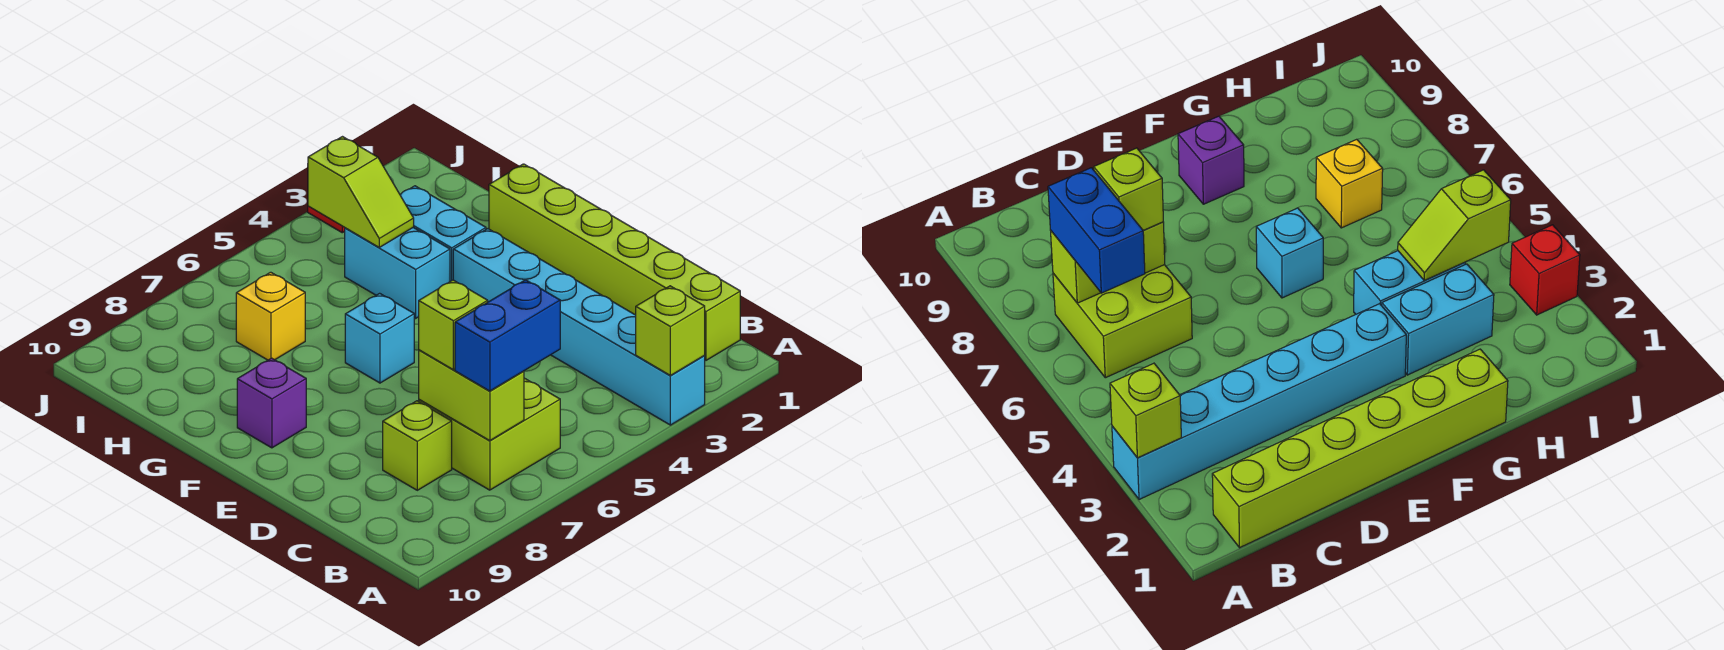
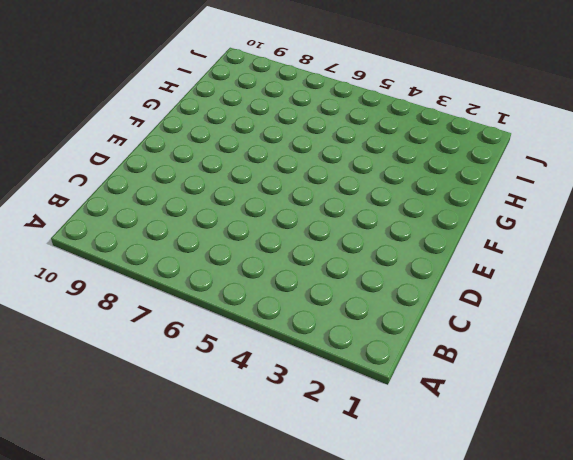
none -> cyan 1x6 brick [453,229,705,425]
none -> lime 1x6 brick [489,164,740,360]
none -> lime 2x2 brick [419,378,560,490]

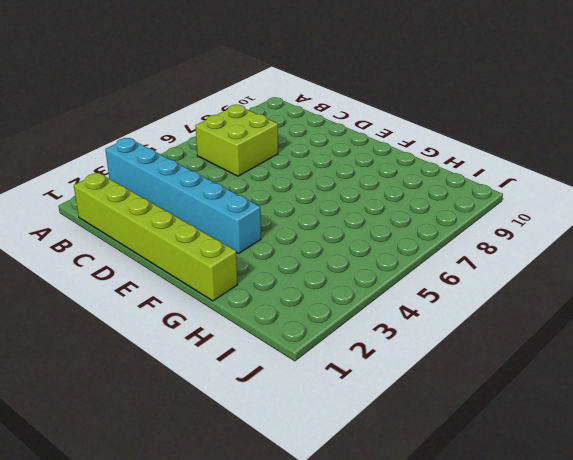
none -> lime 1x1 brick [383,401,452,490]
none -> cyan 1x1 brick [345,293,414,383]
none -> purple 1x1 brick [237,358,306,448]

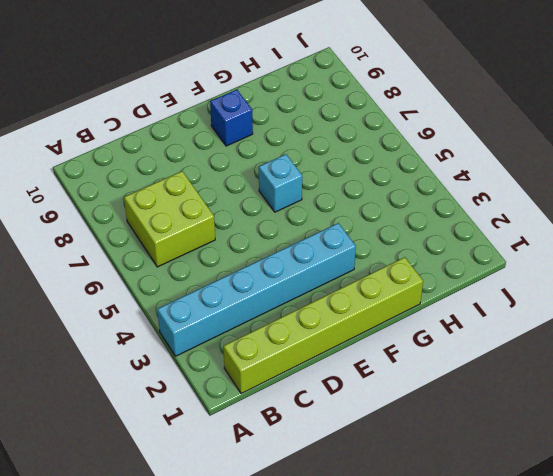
blue 1x1 brick [210,90,253,146] -> purple 1x1 brick [237,358,306,448]
none -> lime 1x1 brick [383,401,452,490]
none -> cyan 1x2 brick [400,186,486,281]
none -> cyan 1x2 brick [345,227,450,318]

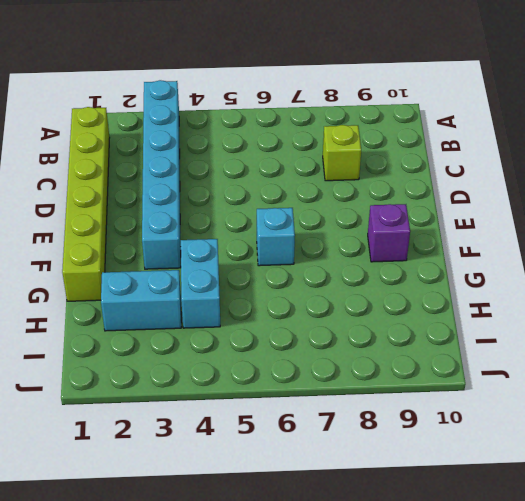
cyan 1x2 brick [101,270,181,331] -> cyan 1x2 brick turned to [400,186,486,281]
none -> lime 2x2 brick [419,378,560,490]
none -> yellow 1x1 brick [236,272,305,360]
none -> red 1x1 brick [1510,225,1580,315]

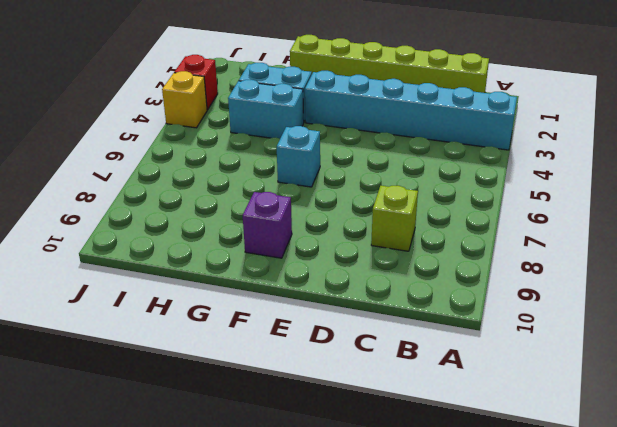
yellow 1x1 brick [162,71,207,128] -> yellow 1x1 brick moved to [236,272,305,360]
none -> lime 2x2 brick [419,378,560,490]
none -> lime 1x1 brick [636,286,705,376]
none -> lime 1x2 brick [419,350,524,441]

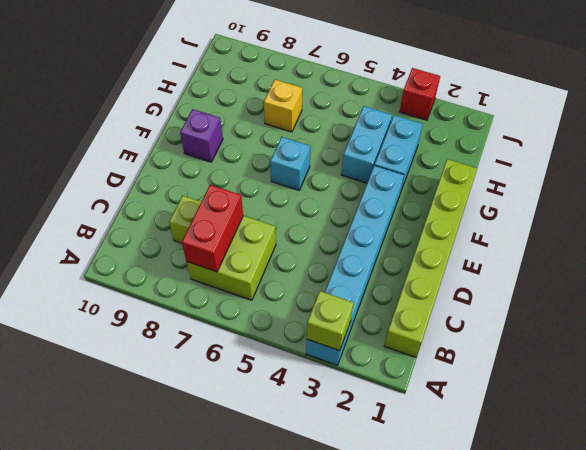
red 1x2 brick [182,185,243,272] -> lime 1x2 brick [419,350,524,441]
none -> lime 1x2 slope [308,137,414,247]
none -> blue 1x2 brick [455,280,560,391]
none -> lime 1x1 brick [419,280,488,370]

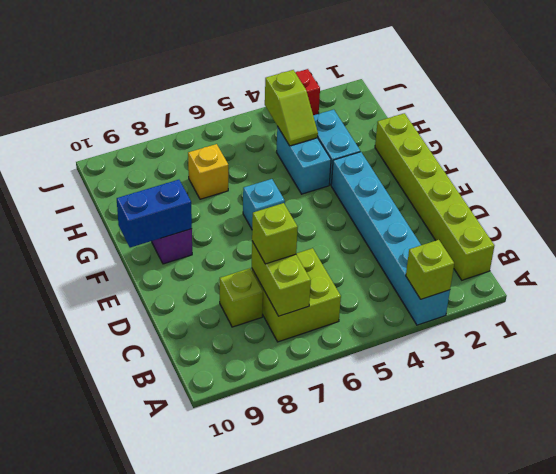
blue 1x2 brick [117,180,192,248] -> blue 1x2 brick moved to [455,280,560,391]

